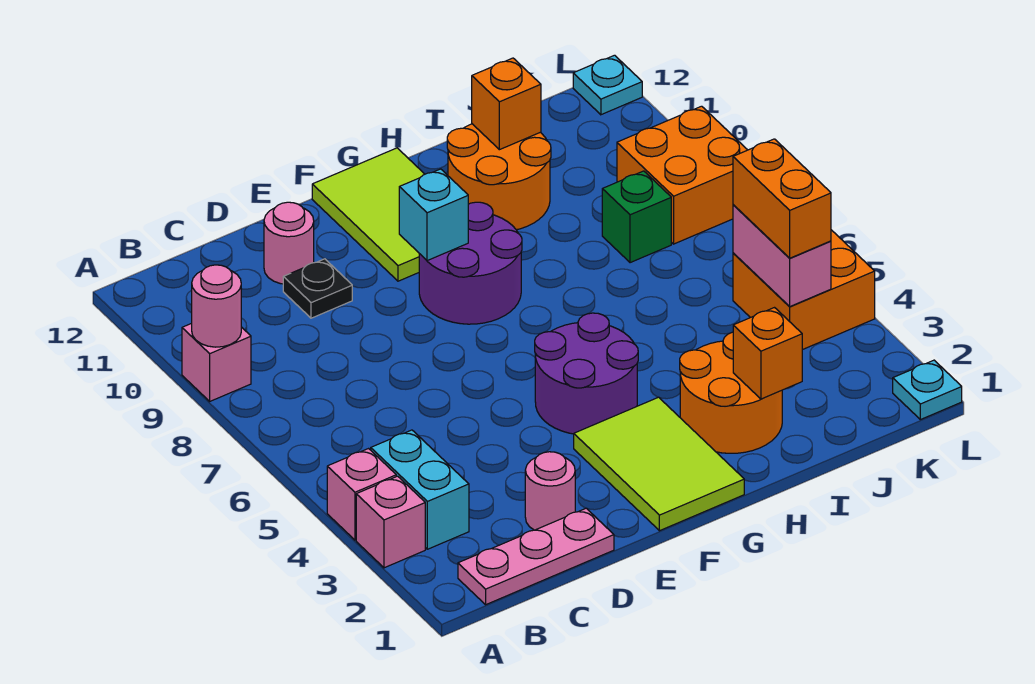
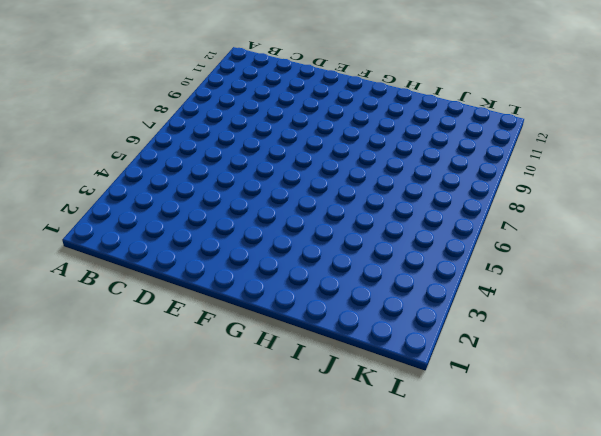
none -> pink 1x1 brick [356,476,425,568]
none -> pink 1x1 brick [327,449,396,540]
none -> pink 1x1 brick [182,323,251,401]

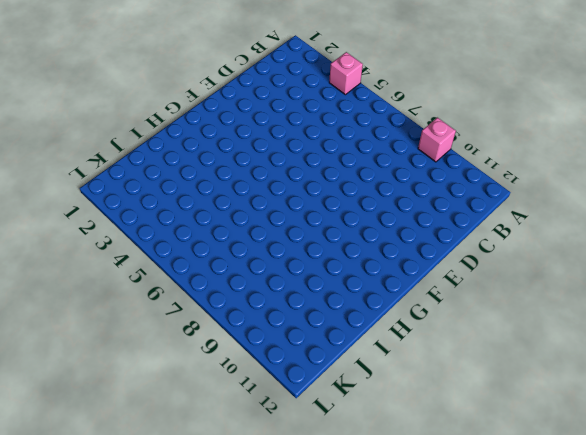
none -> pink 1x1 brick [356,476,425,568]
none -> pink 1x3 plate [458,508,614,605]
none -> cyan 1x2 brick [371,430,469,549]

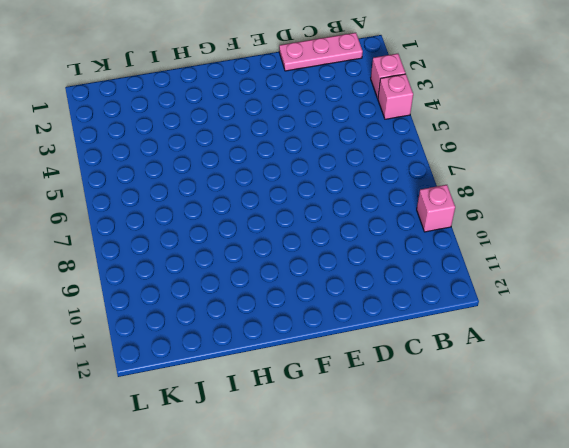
none -> cyan 1x2 brick [371,430,469,549]
none -> pink 1x1 round brick [525,452,575,530]
none -> black 1x1 plate [283,259,352,318]

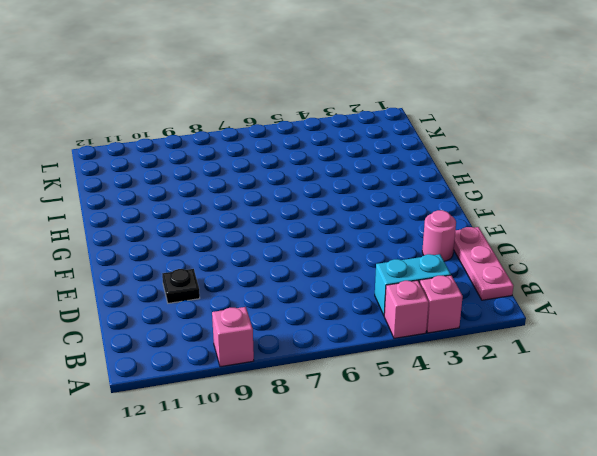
none -> pink 1x1 round brick [264,202,314,284]
none -> lime 2x3 tile [574,397,744,531]
none -> purple 2x2 round brick [535,313,638,434]

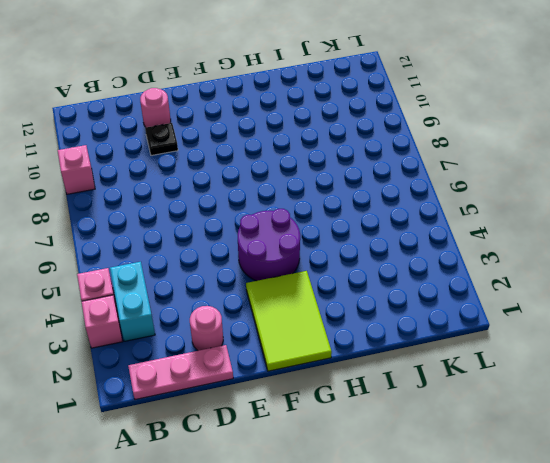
none -> purple 2x2 round brick [419,202,522,324]
none -> lime 2x3 tile [312,148,425,281]
none -> orange 2x2 round brick [680,332,782,453]

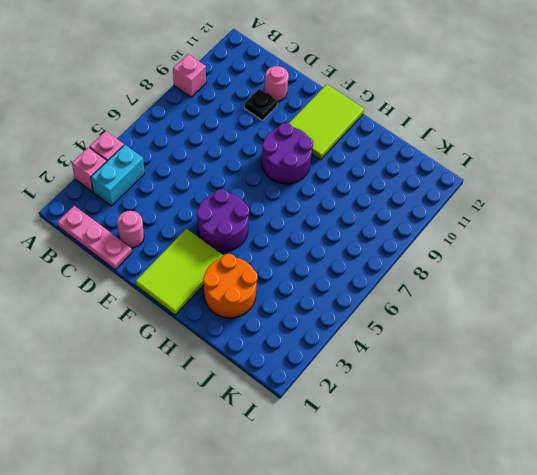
none -> orange 2x2 round brick [447,124,551,230]
none -> green 1x1 brick [602,171,671,263]
none -> orange 2x2 brick [733,230,875,350]

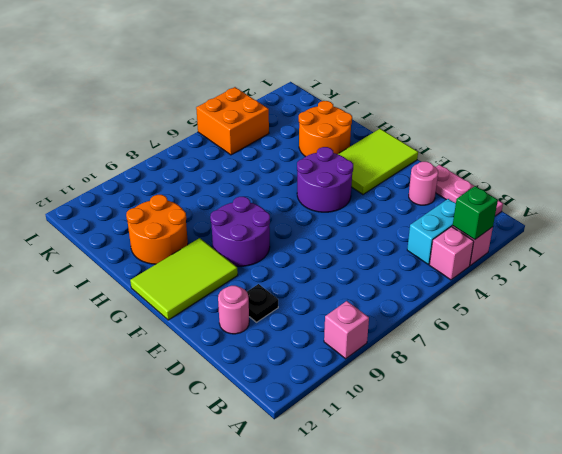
green 1x1 brick [453,186,498,240] -> green 1x1 brick moved to [602,171,671,263]
none -> orange 2x2 brick [617,106,747,244]
none -> cyan 1x1 plate [893,360,962,420]
none -> cyan 1x1 plate [573,55,642,115]

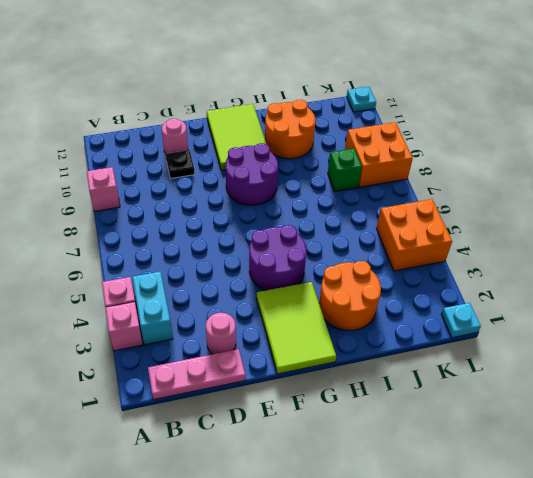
none -> pink 1x1 round brick [192,265,241,347]
none -> cyan 1x1 brick [399,169,468,261]
none -> orange 1x1 brick [733,308,802,399]

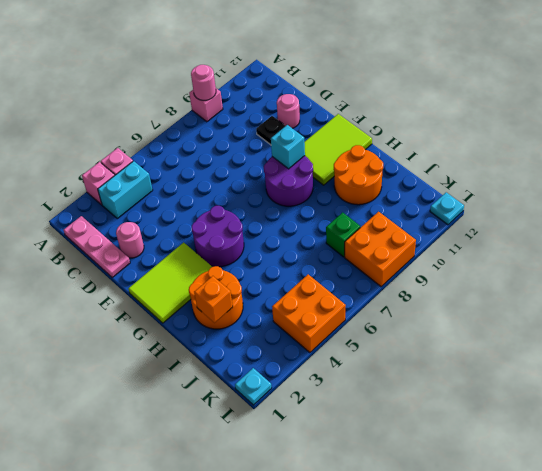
none -> orange 1x1 brick [472,58,541,150]
none -> pink 1x2 brick [733,205,831,307]
none -> orange 1x2 brick [733,139,831,258]

